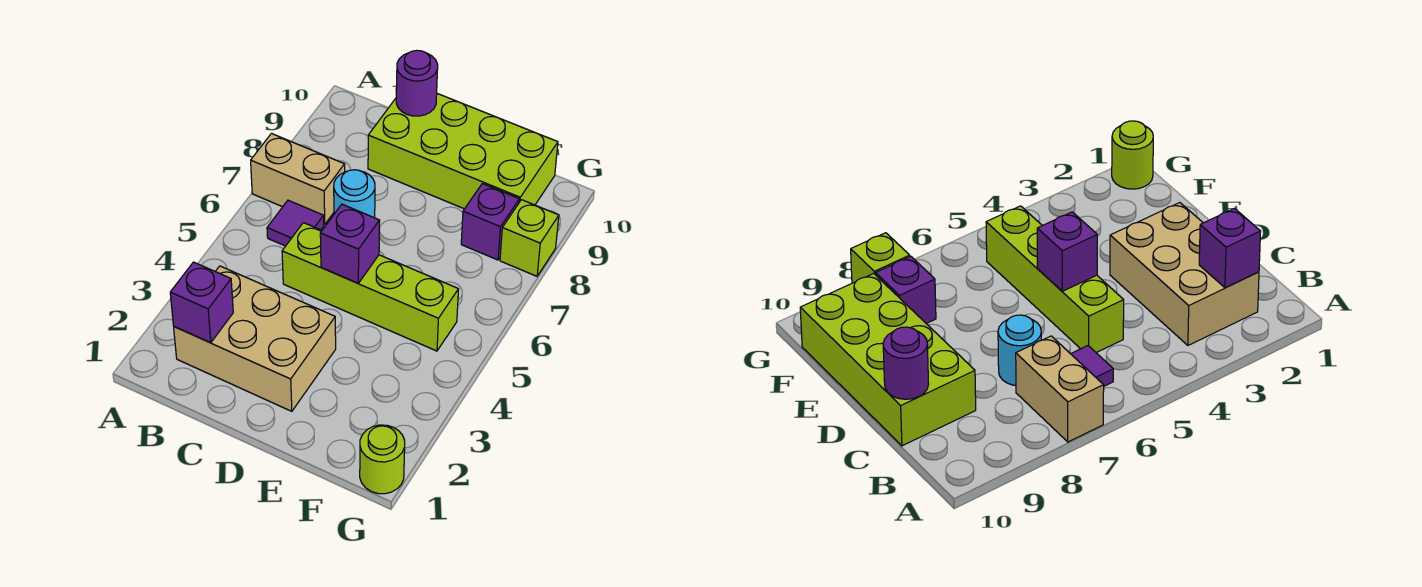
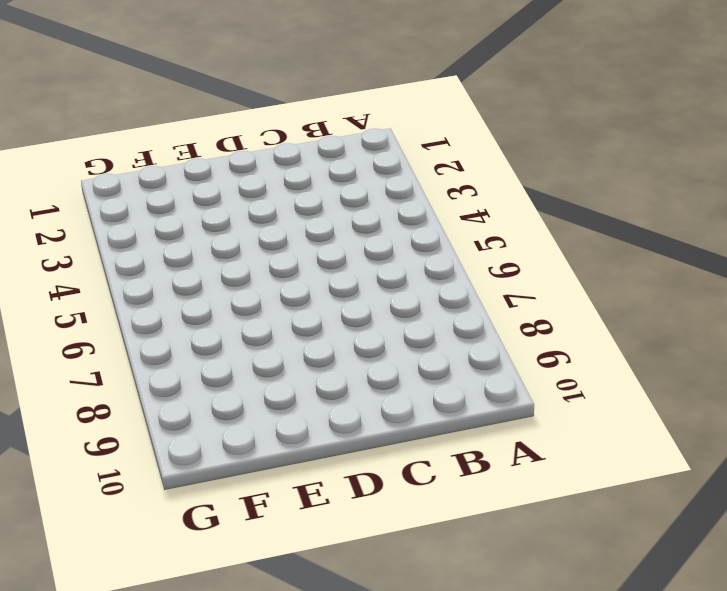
none -> tan 1x2 brick [251,134,345,224]
none -> tan 2x3 brick [174,266,336,411]
none -> purple 1x1 tile [267,200,324,246]

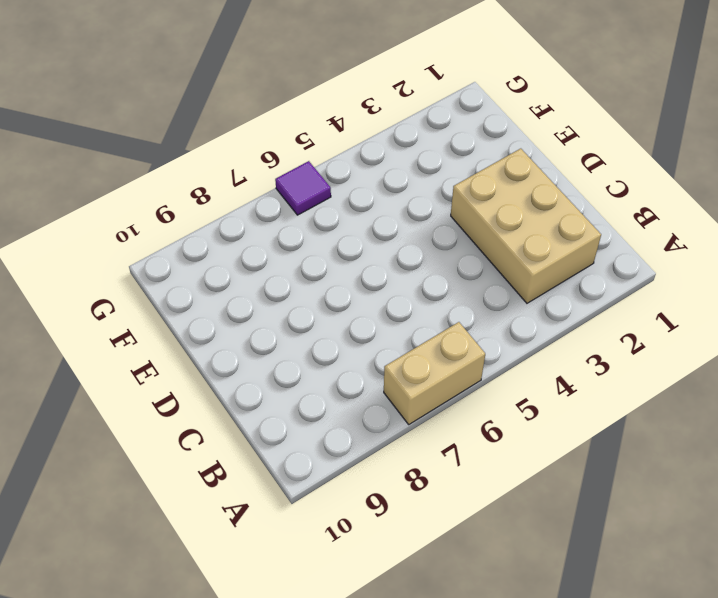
tan 1x2 brick [384,322,485,424] -> tan 1x2 brick turned to [251,134,345,224]
purple 1x1 tile [275,161,331,215] -> purple 1x1 tile moved to [267,200,324,246]
none -> lime 1x4 brick [282,223,459,351]
none -> cyan 1x1 round brick [334,170,375,218]
none -> lime 2x4 brick [368,94,558,209]

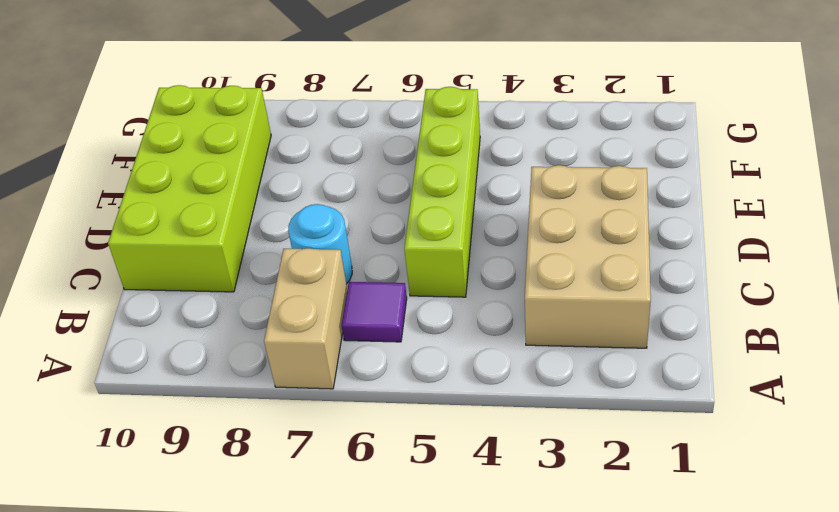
none -> purple 1x1 brick [461,184,519,260]
none -> lime 1x1 round brick [360,425,405,494]
none -> lime 1x1 brick [500,200,559,276]

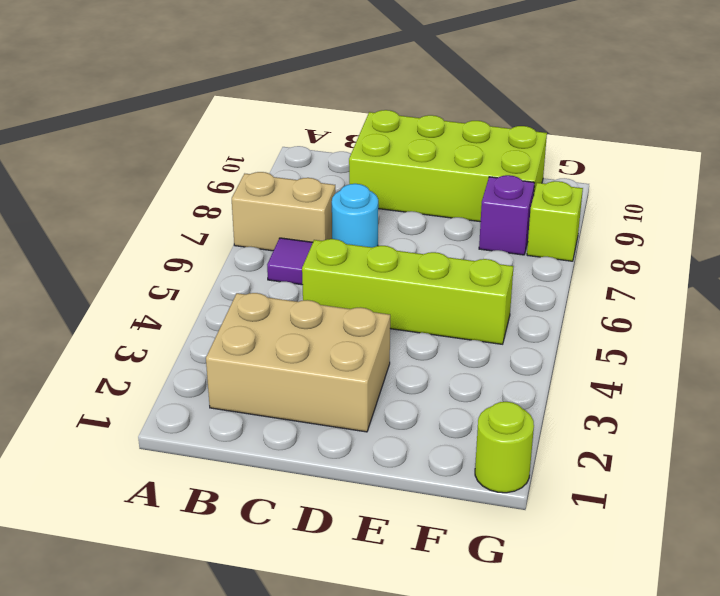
none -> purple 1x1 brick [170,262,233,343]
none -> purple 1x1 round brick [396,50,438,116]
none -> purple 1x1 brick [320,204,380,283]

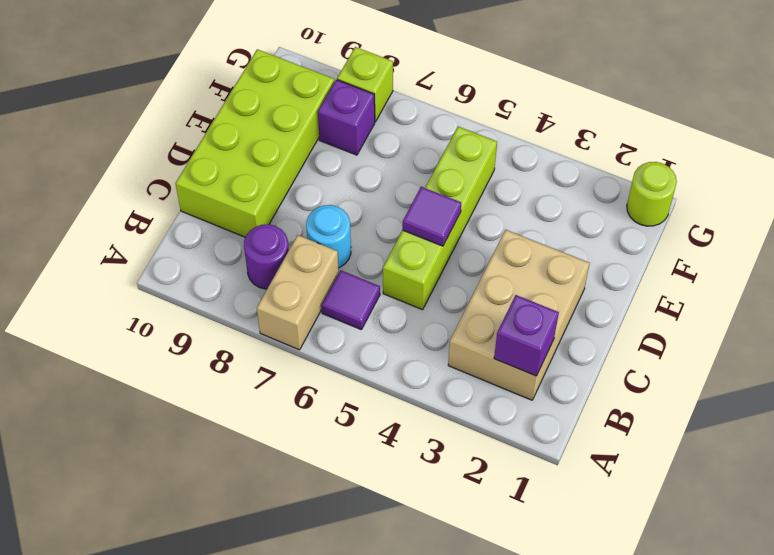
purple 1x1 round brick [244,224,289,289] -> purple 1x1 round brick moved to [396,50,438,116]
purple 1x1 tile [403,187,461,246] -> purple 1x1 brick [320,204,380,283]

